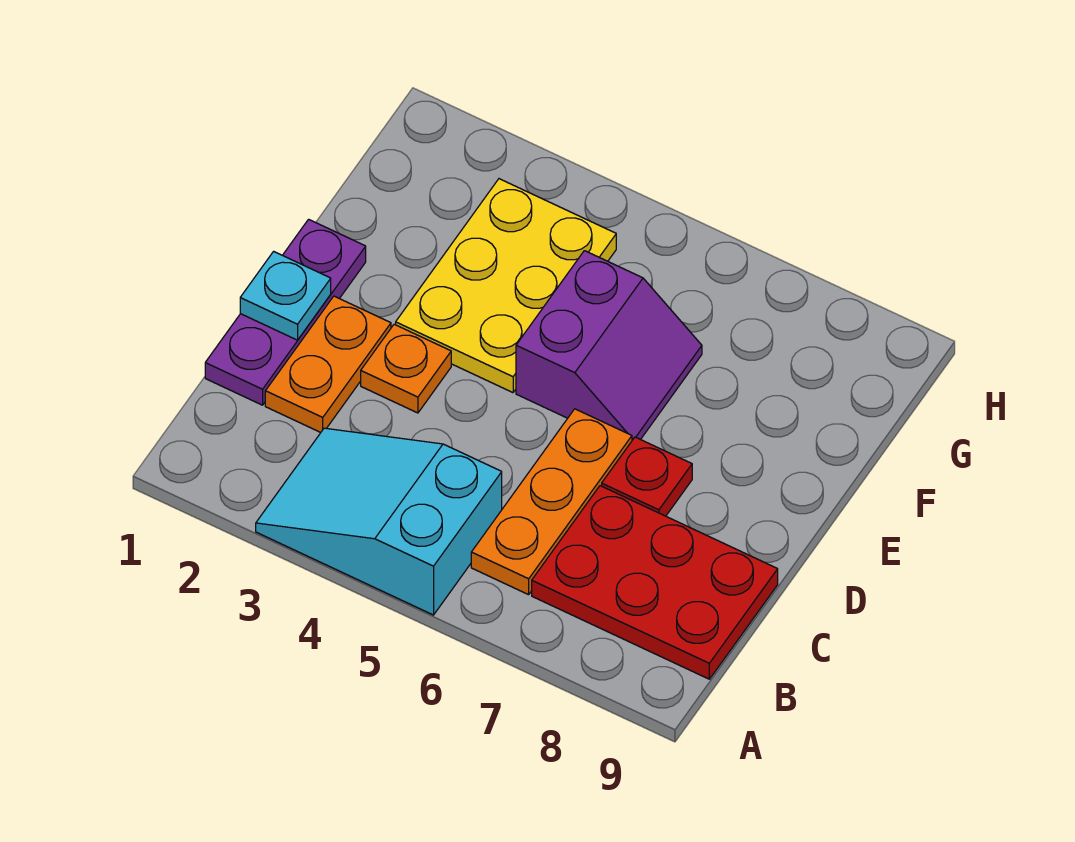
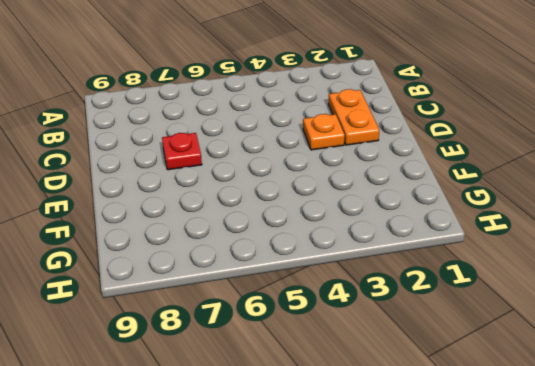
none -> cyan 2x3 slope [256,428,502,615]
none -> orange 1x3 plate [471,409,632,595]

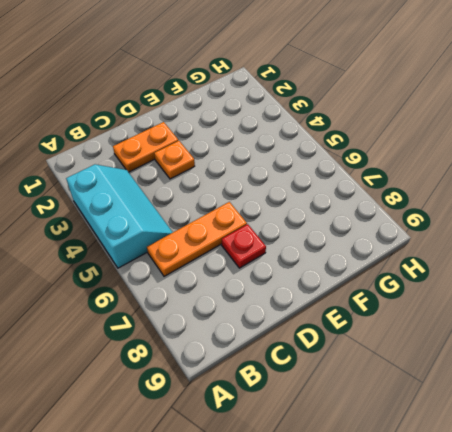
cyan 2x3 slope [66,164,173,268] -> cyan 2x3 slope turned to [256,428,502,615]
none -> red 2x3 plate [532,486,778,679]
none -> purple 1x3 plate [205,219,366,405]

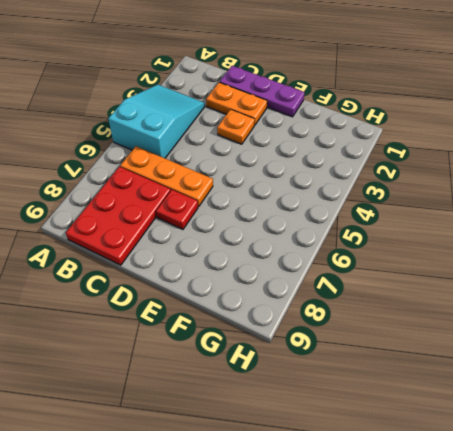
none -> yellow 2x3 plate [396,179,616,393]
none -> purple 2x2 slope [516,251,702,440]

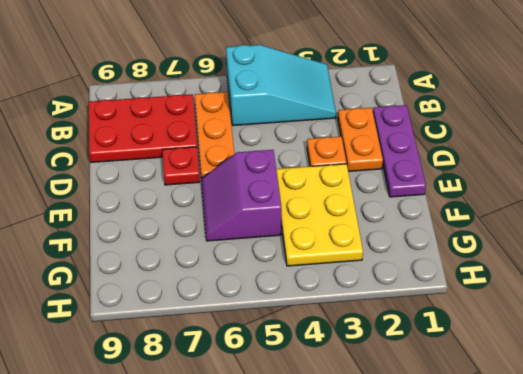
none -> cyan 1x1 plate [240,251,331,340]

